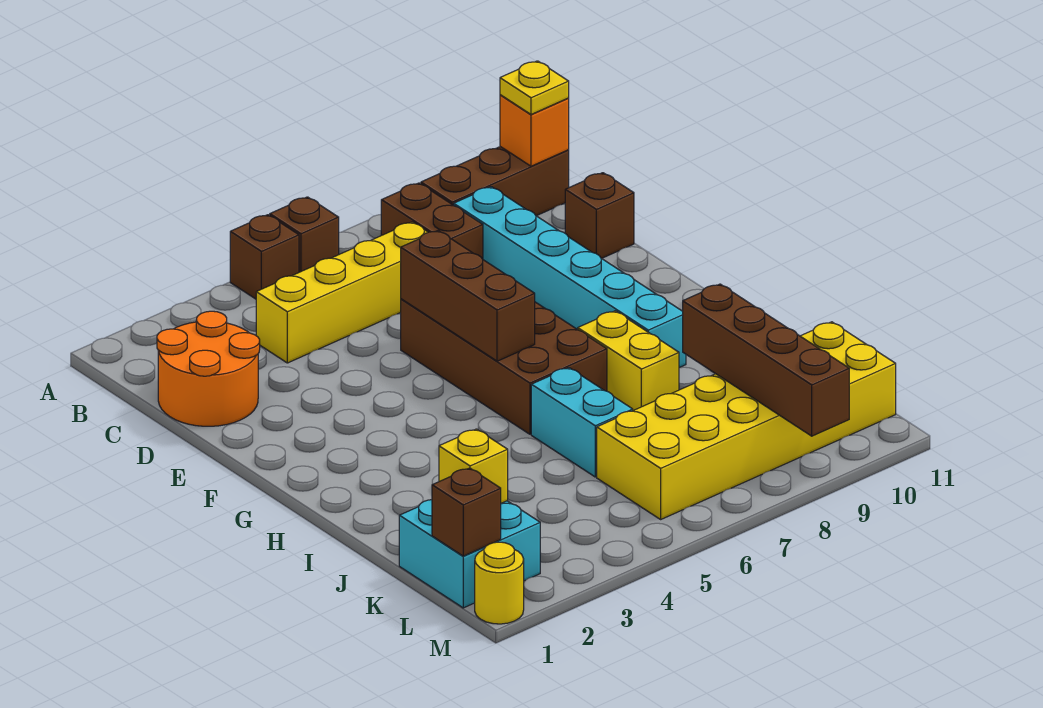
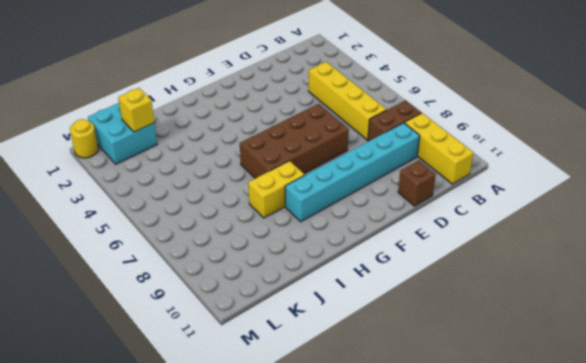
yellow 1x3 brick [405,113,473,184] -> brown 1x3 brick [421,147,569,216]
none -> brown 1x1 brick [230,215,299,299]
none -> brown 1x1 brick [270,197,339,272]
none -> orange 2x2 round brick [157,311,260,426]

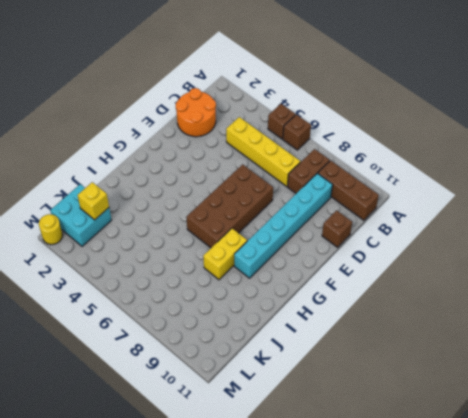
none -> cyan 1x2 brick [531,368,633,477]
none -> yellow 2x6 brick [597,322,896,519]
none -> orange 1x1 brick [500,95,569,166]

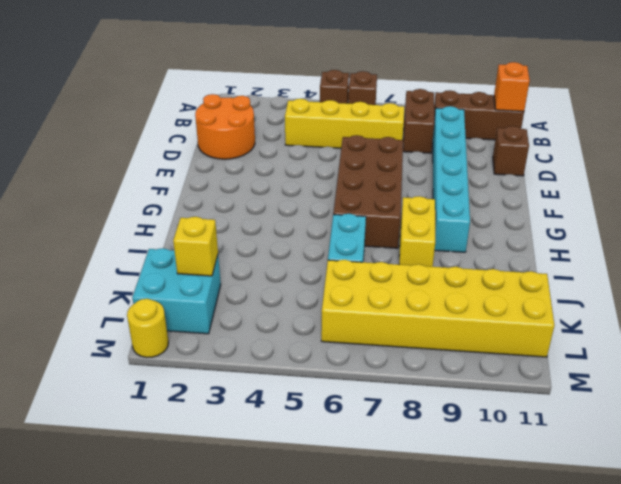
none -> brown 1x3 brick [401,231,535,361]
none -> brown 1x4 brick [683,284,849,436]
none -> brown 1x1 brick [432,468,501,556]

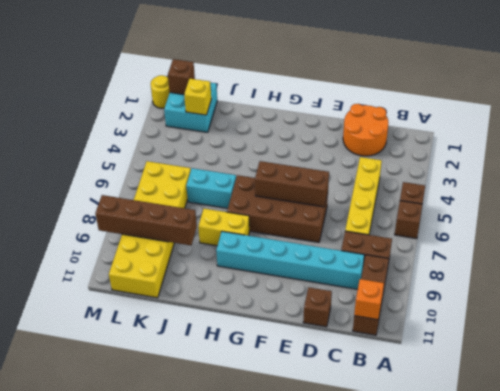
none -> yellow 1x1 plate [500,61,569,114]

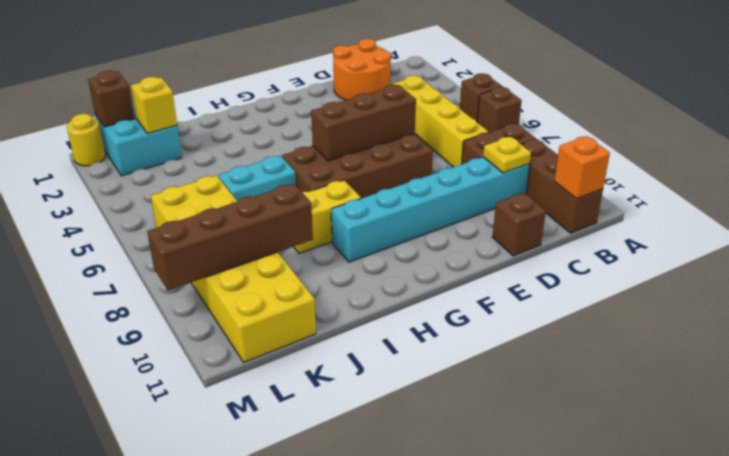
yellow 1x1 plate [483,137,531,173] -> yellow 1x1 plate moved to [500,61,569,114]

